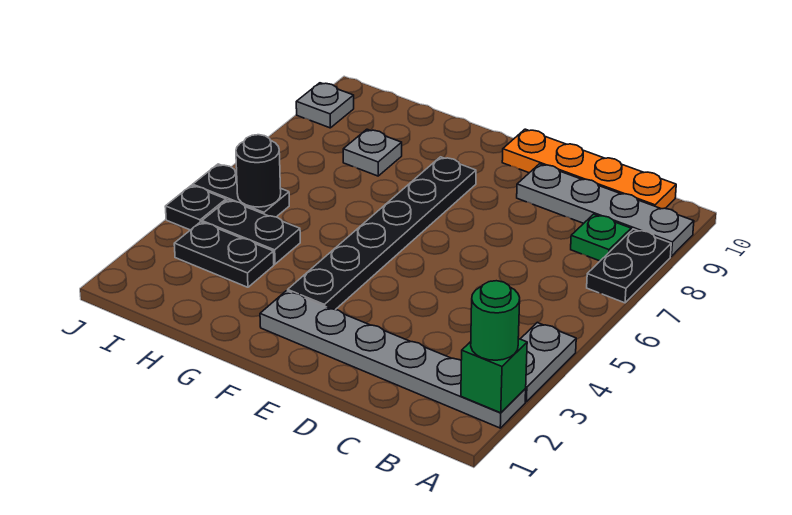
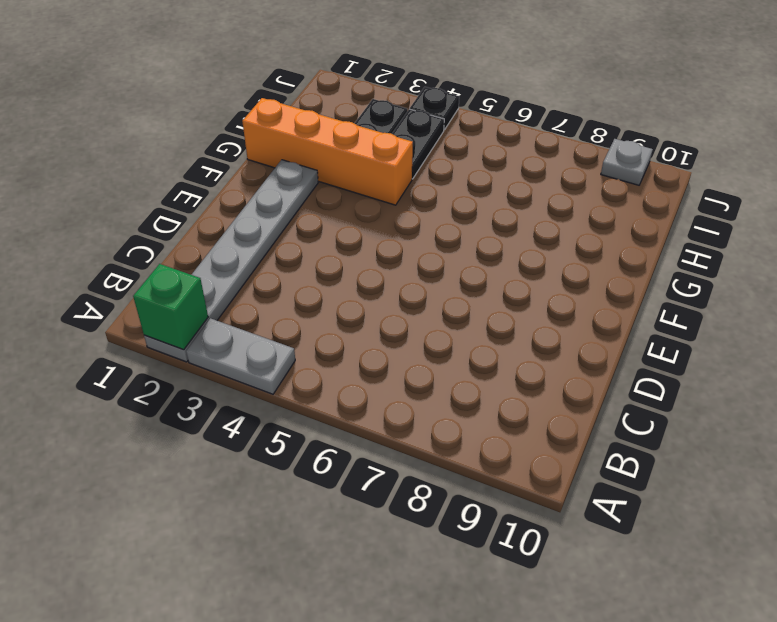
orange 1x4 brick [242,98,413,205] -> none
none -> black 1x2 plate [587,229,671,303]
none -> grey 1x4 plate [517,164,694,256]
none -> green 1x1 plate [571,214,631,261]

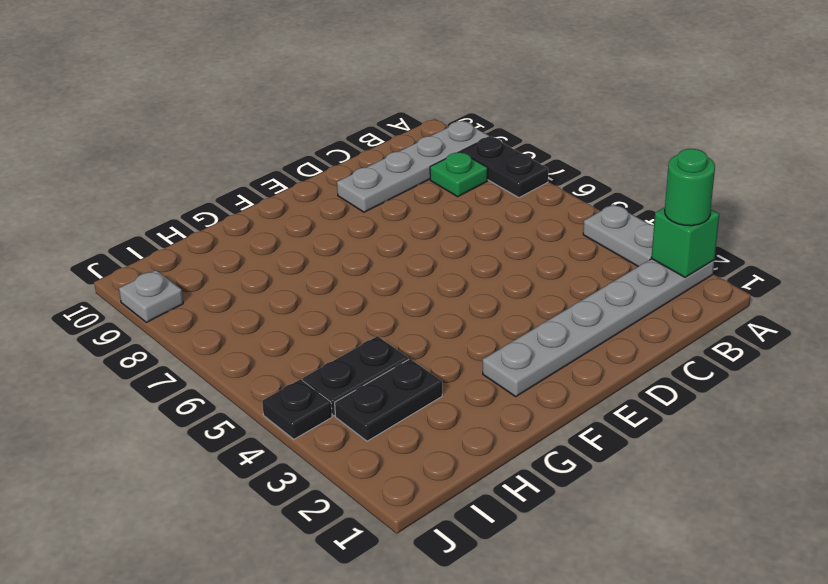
none -> orange 1x4 plate [502,129,676,209]
none -> black 1x6 plate [288,157,476,310]
none -> grey 1x1 plate [343,129,402,176]

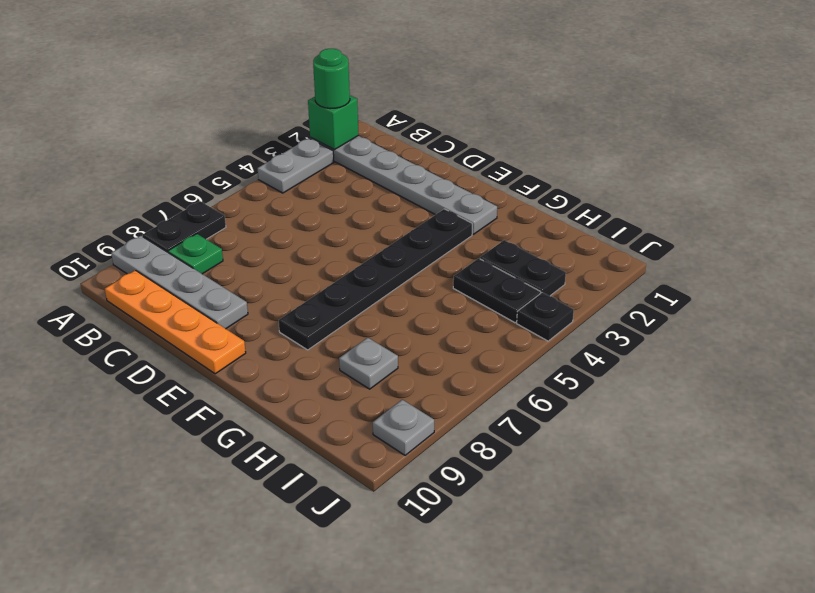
none -> black 1x2 plate [193,164,289,217]
none -> black 1x1 round brick [236,135,281,207]

